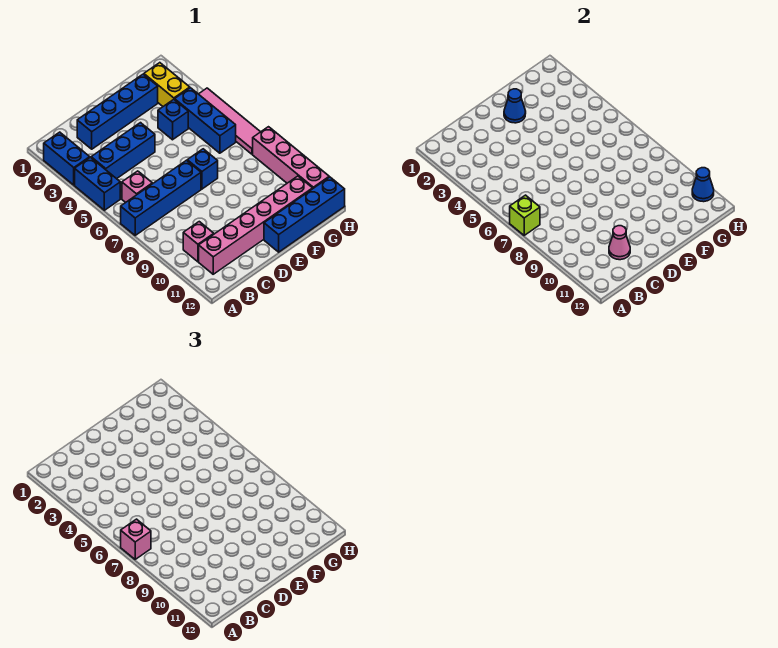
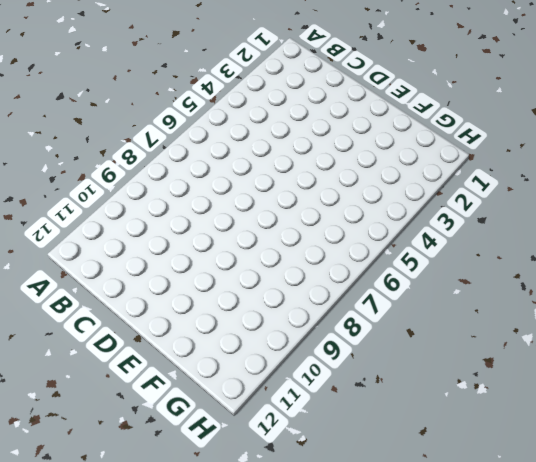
none -> blue 1x2 brick [44,132,90,185]
none -> blue 1x2 brick [75,157,120,210]
none -> blue 1x4 brick [121,160,201,235]

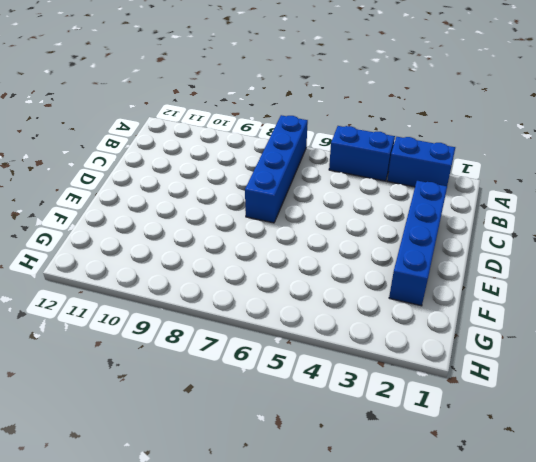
none -> blue 1x3 brick [91,123,155,179]
none -> pink 1x1 brick [122,171,152,203]
none -> pink 1x1 brick [183,222,214,262]

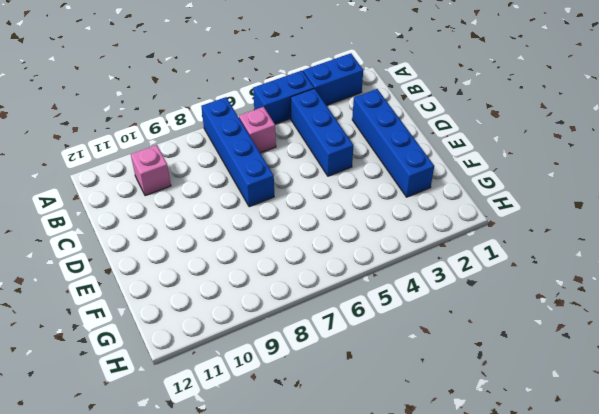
none -> pink 1x6 brick [199,176,313,274]
none -> blue 1x1 brick [187,149,218,189]
none -> blue 1x4 brick [264,177,345,252]

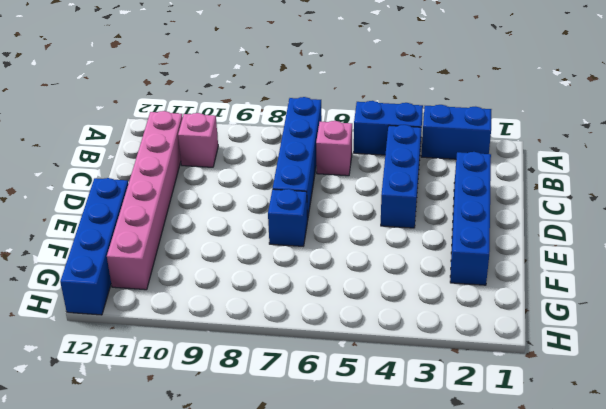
none -> blue 1x1 brick [158,99,188,140]
none -> yellow 1x2 brick [144,63,190,106]
none -> blue 1x3 brick [175,88,236,153]

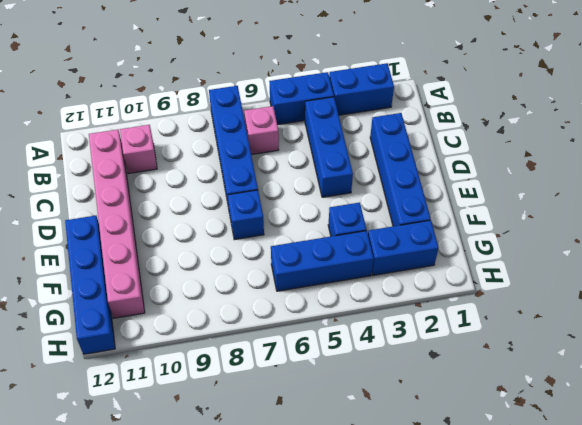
blue 1x2 brick [368,220,439,275] -> yellow 1x2 brick [144,63,190,106]
none -> pink 1x4 tile [199,88,260,154]
none -> pink 1x4 brick [253,127,329,188]
none -> lime 1x1 brick [510,195,540,235]

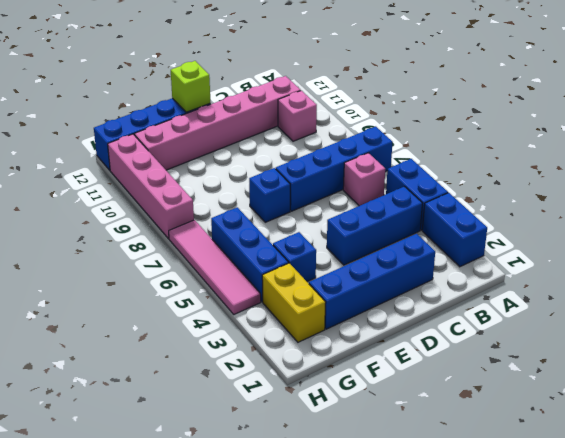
lime 1x1 brick [171,61,211,112] -> lime 1x1 brick moved to [510,195,540,235]
none -> pink 1x1 cone [609,226,630,260]
none -> blue 1x1 cone [504,89,526,123]
none -> blue 1x1 cone [692,168,714,202]

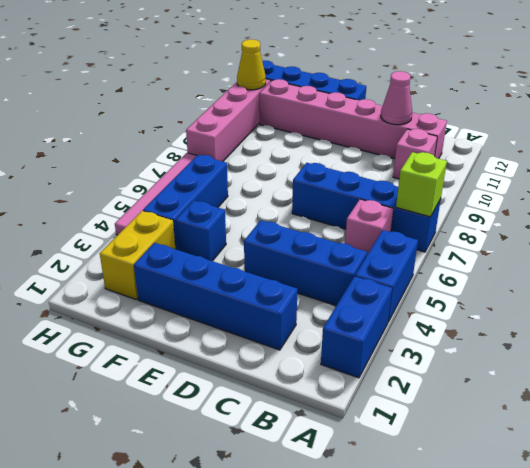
yellow 1x1 cone [237,39,266,90] -> blue 1x1 cone [692,168,714,202]
none -> blue 1x1 brick [187,149,218,189]
none -> blue 1x1 cone [504,89,526,123]
none -> pink 1x1 brick [121,519,151,559]

